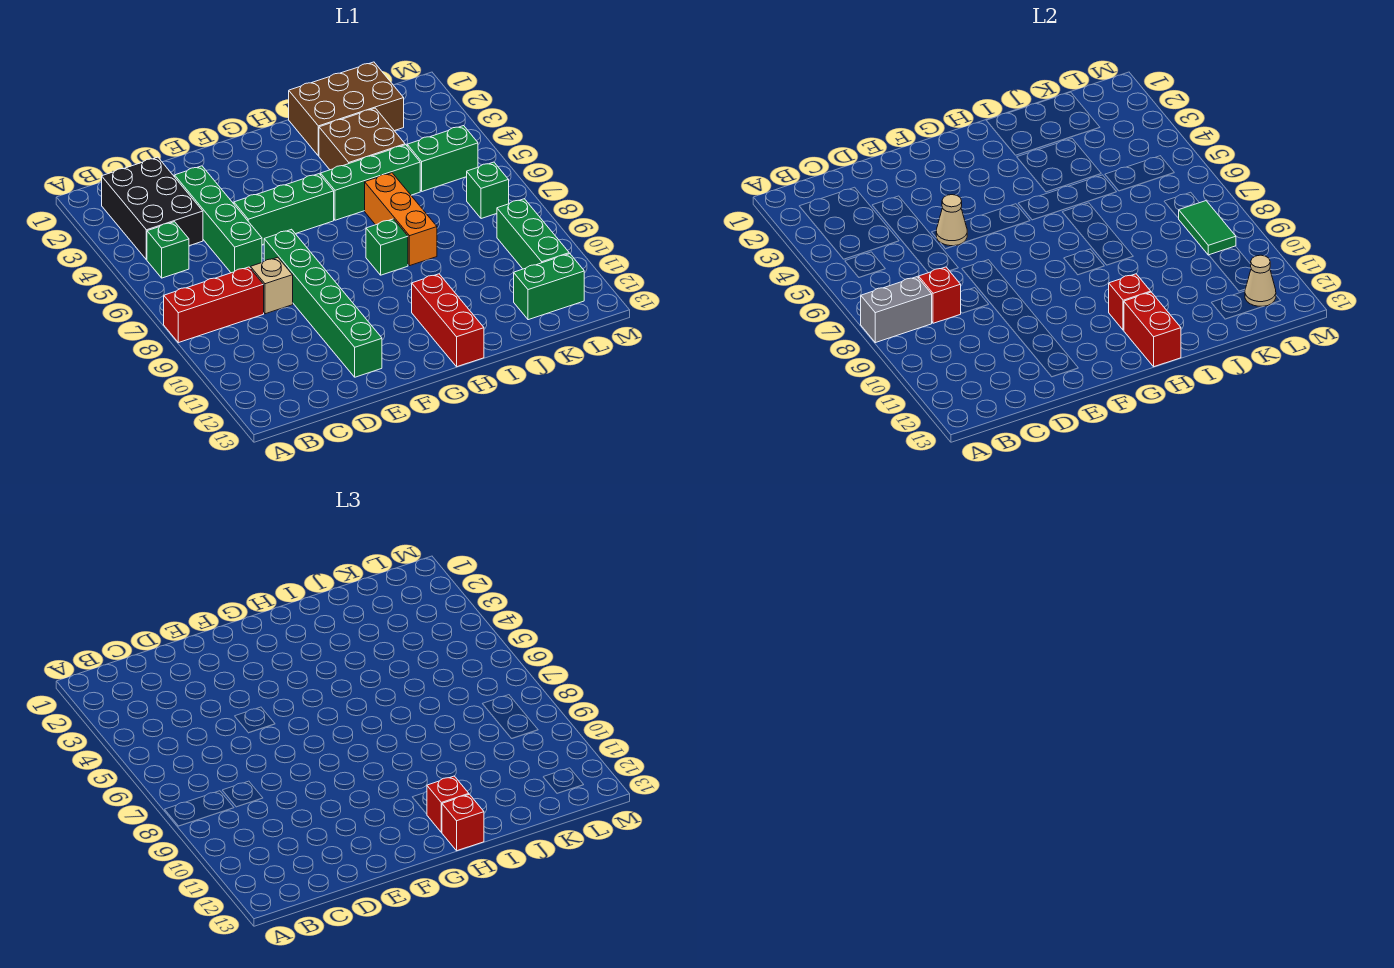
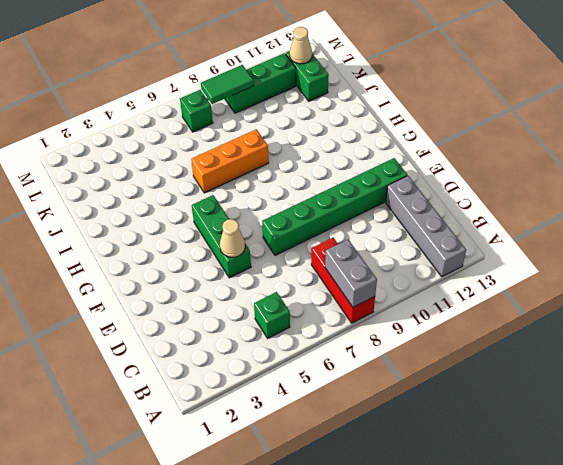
grey 1x4 brick [386,176,466,277] -> none
none -> black 2x3 brick [102,157,203,260]
none -> green 1x4 brick [175,166,262,273]
none -> tan 1x1 brick [251,257,293,314]

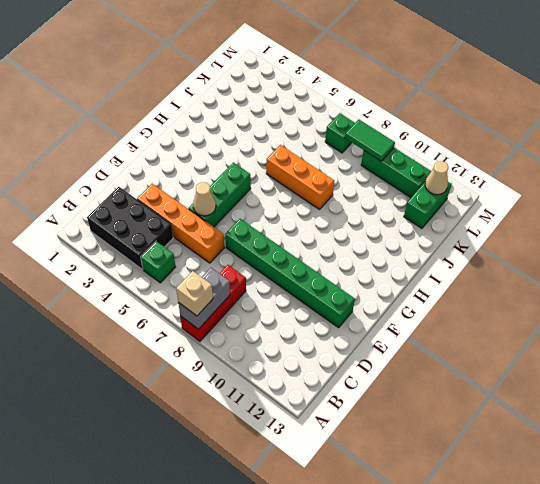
tan 1x1 brick [176,271,213,316] -> tan 1x1 brick moved to [251,257,293,314]
orange 1x4 brick [137,184,224,263] -> green 1x4 brick [175,166,262,273]
none -> green 1x3 brick [321,145,420,220]
none -> green 1x1 brick [366,219,408,275]
none -> red 1x3 brick [412,274,484,367]

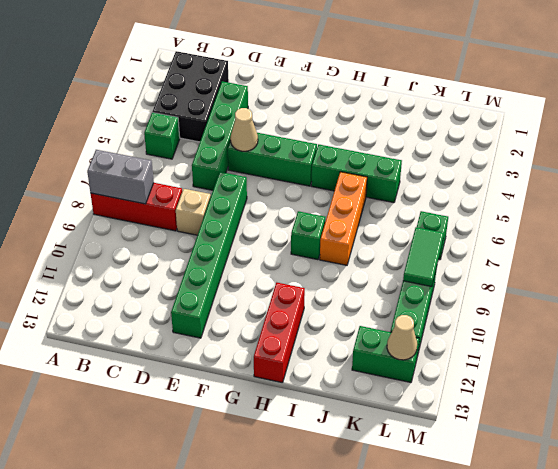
none -> brown 2x3 brick [289,62,404,156]
none -> brown 2x2 brick [319,108,405,170]
none -> green 1x2 brick [407,126,478,191]

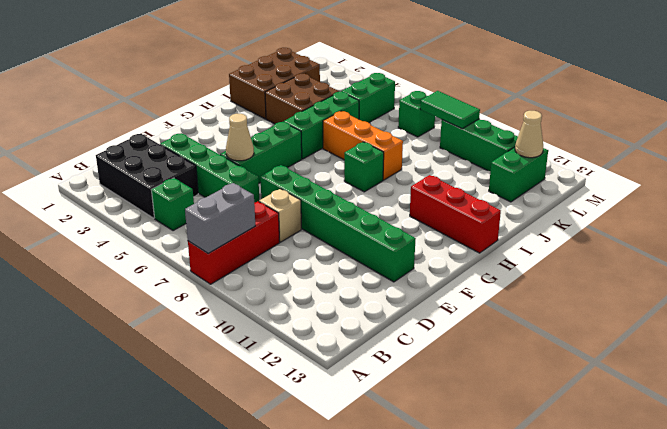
none -> red 1x1 brick [919,267,961,323]
none -> red 1x1 brick [1109,274,1151,330]
none -> red 1x2 brick [1124,292,1181,367]

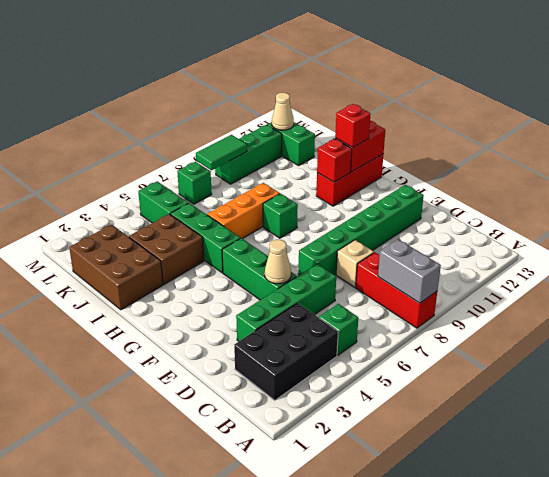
none -> red 1x1 brick [919,267,961,323]
none -> red 1x1 brick [442,794,484,851]

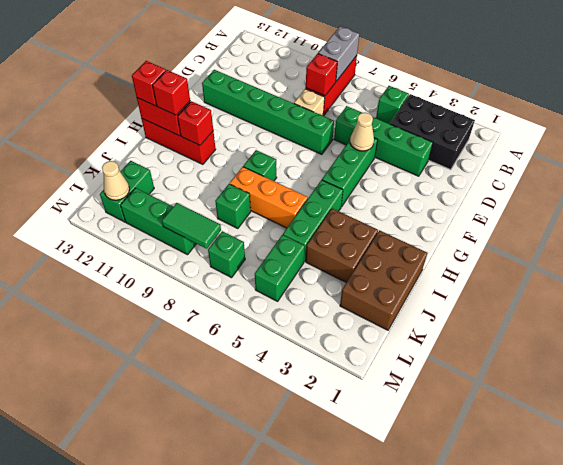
green 1x1 brick [215,184,251,229] -> none

